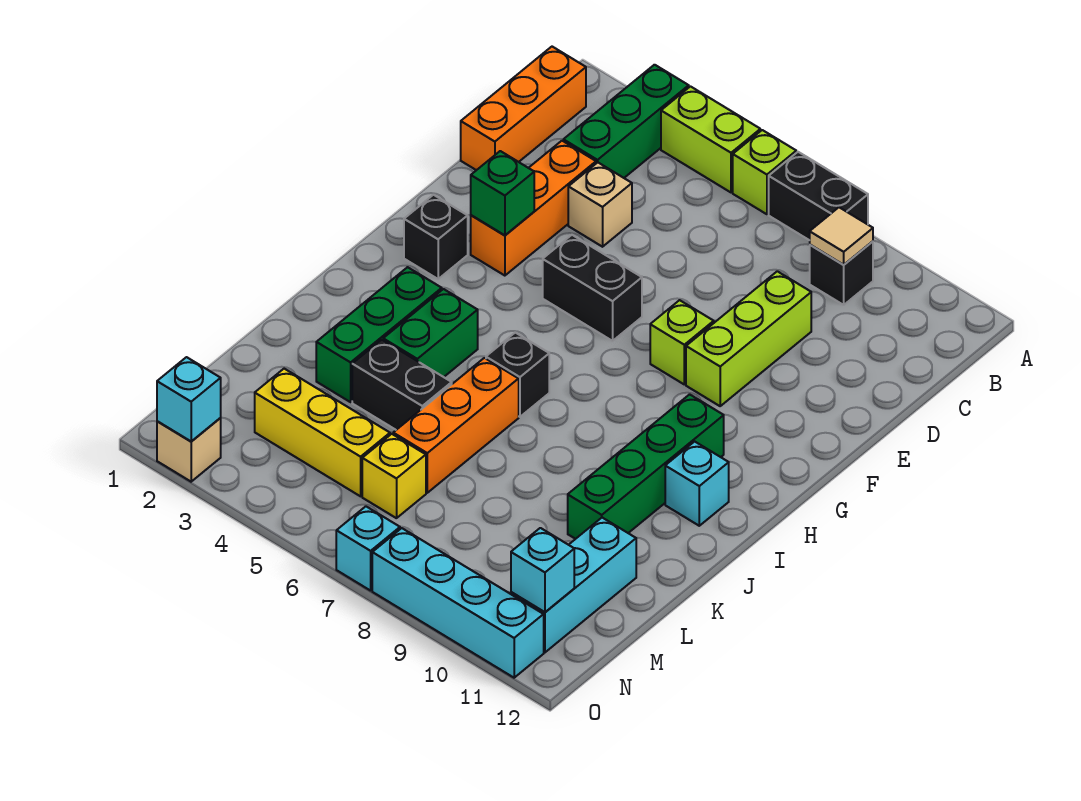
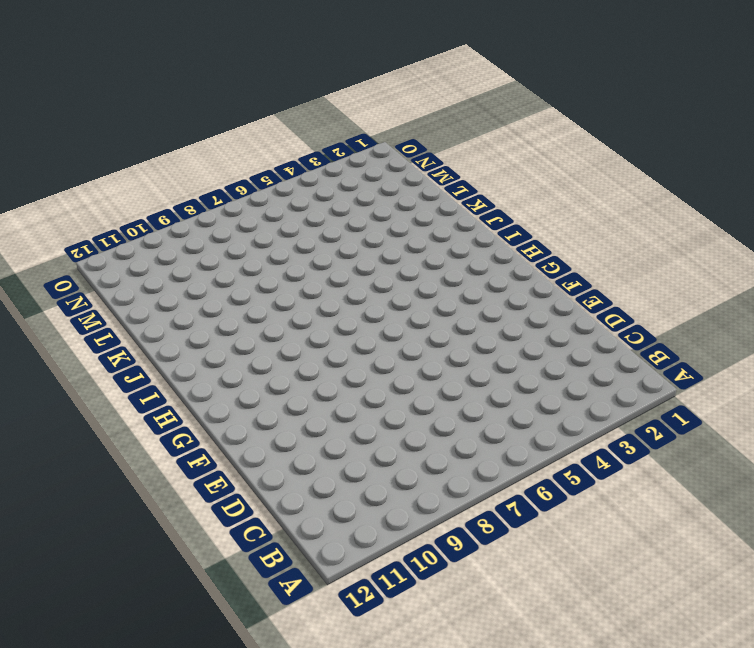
none -> green 1x3 brick [563,65,689,178]
none -> lime 1x2 brick [661,87,760,192]
none -> lime 1x1 brick [733,130,796,214]

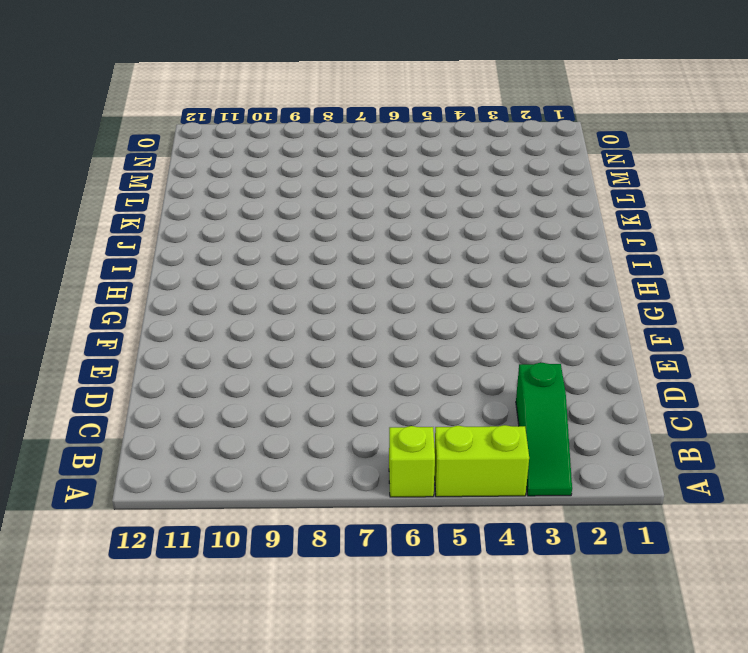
green 1x3 slope [516,363,572,496] -> green 1x3 brick [563,65,689,178]
none -> black 1x2 brick [769,152,868,240]
none -> orange 1x3 brick [461,47,586,170]
none -> black 1x1 brick [810,241,873,305]

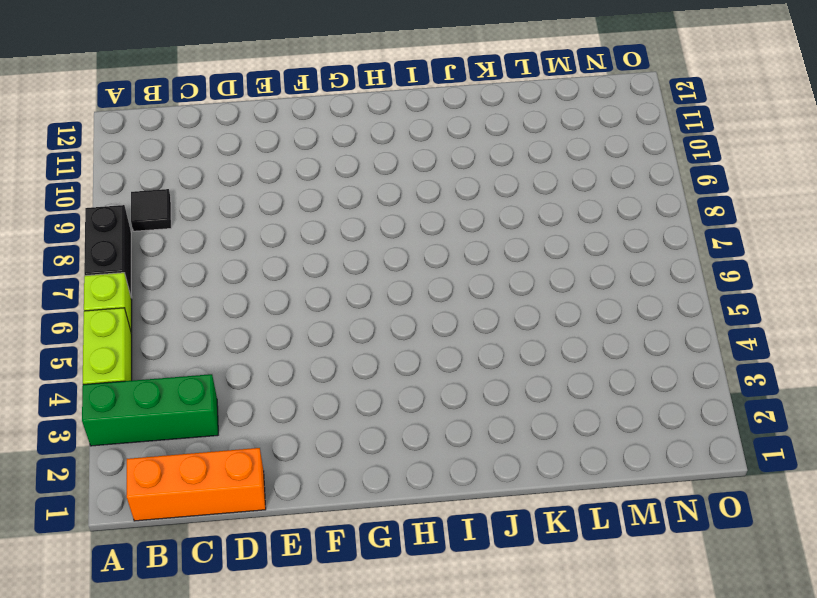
black 1x1 tile [131,189,171,231] -> black 1x1 brick [810,241,873,305]
none -> orange 1x3 brick [471,141,596,276]
none -> tan 1x1 brick [568,163,632,247]
none -> lime 1x3 brick [686,271,811,406]

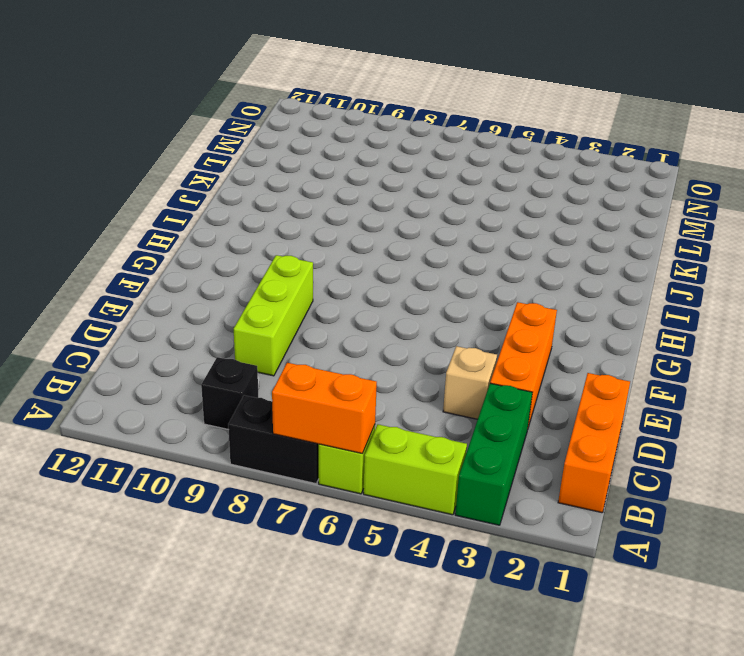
orange 1x2 brick [272,363,377,454] -> none
none -> black 1x2 brick [543,235,642,341]
none -> lime 1x1 brick [650,300,714,384]
none -> black 1x1 brick [404,195,468,279]

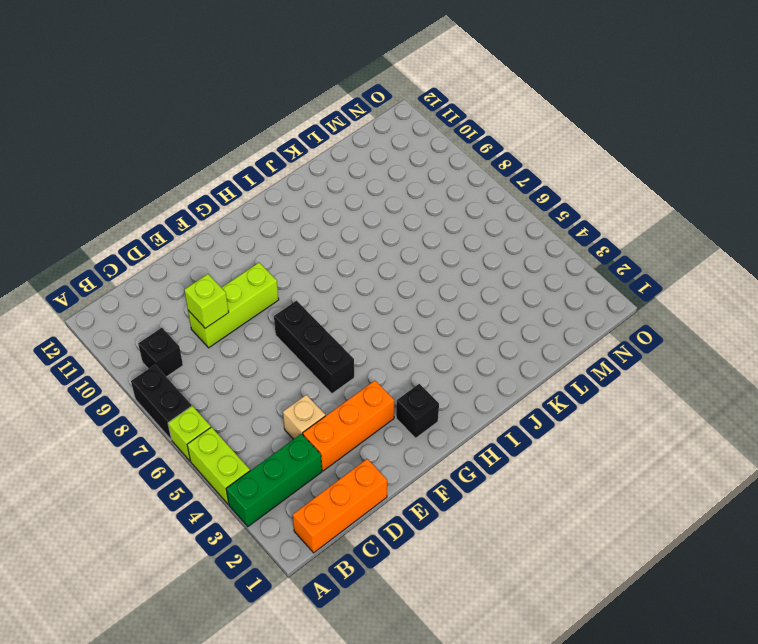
lime 1x1 brick [184,274,229,328] -> lime 1x1 brick moved to [650,300,714,384]
black 1x3 brick [274,301,354,394] -> black 1x2 brick [543,235,642,341]
none -> green 1x4 brick [568,394,724,539]
none -> green 1x3 brick [316,267,442,402]
none -> green 1x2 brick [383,289,478,377]

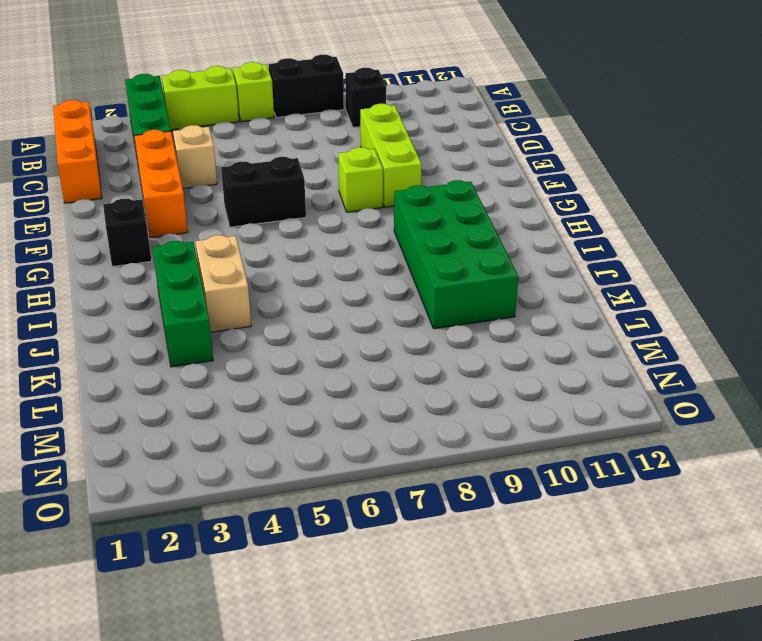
green 2x4 brick [394,180,518,329] -> green 1x4 brick [568,394,724,539]
tan 1x2 brick [195,235,251,332] -> green 1x2 brick [383,289,478,377]
none -> black 1x1 brick [486,333,549,417]
none -> cyan 1x1 brick [665,441,729,526]
none -> orange 1x3 brick [393,358,519,493]

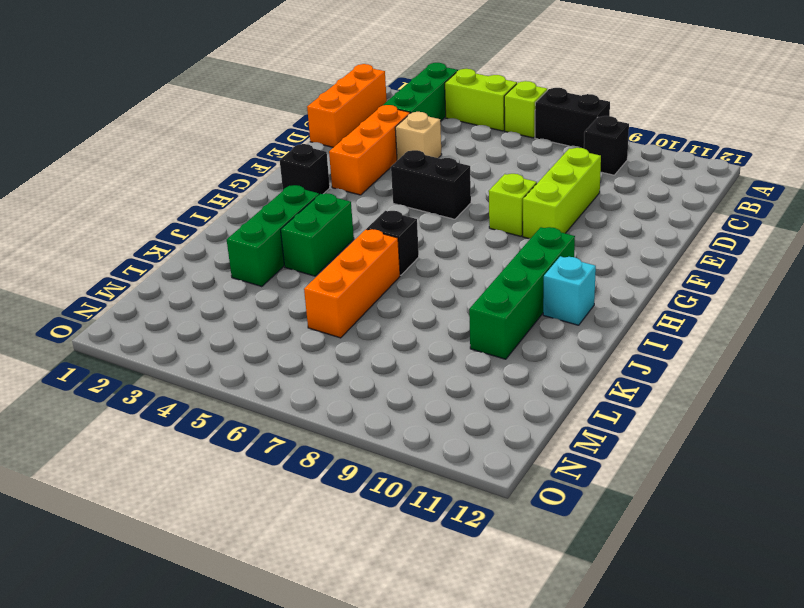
none -> black 1x2 brick [352,340,452,430]
none -> cyan 1x3 brick [511,518,636,652]
none -> yellow 1x3 brick [255,369,390,496]

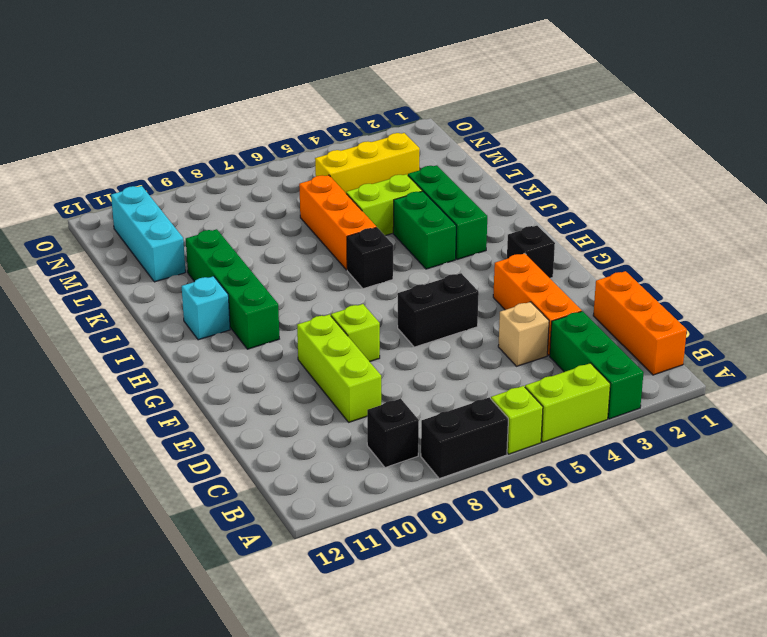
lime 1x2 brick [346,174,422,236] -> black 1x2 brick [352,340,452,430]
none -> yellow 1x1 brick [362,434,426,518]
none -> tan 1x1 brick [157,418,221,482]
none -> cyan 1x1 brick [336,506,400,591]

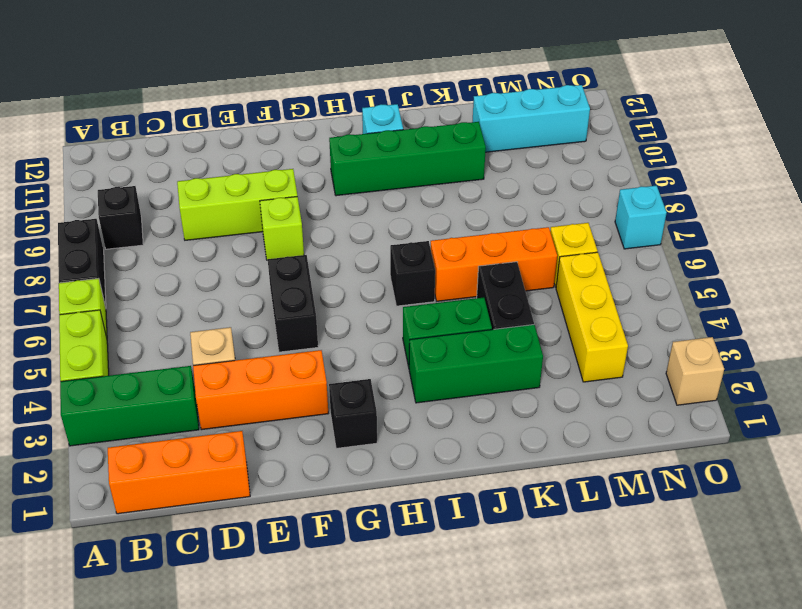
none -> cyan 1x4 brick [372,528,544,678]
none -> tan 1x1 tile [810,207,873,265]
none -> green 1x1 brick [471,151,534,235]

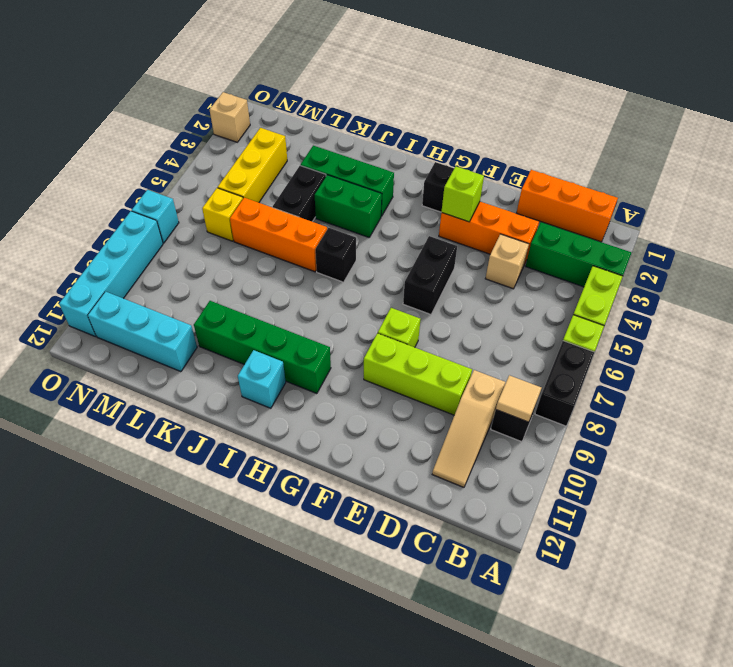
tan 1x3 slope [432,370,505,487] -> none
lime 1x1 brick [441,167,484,222] -> green 1x1 brick [471,151,534,235]
none -> cyan 1x1 brick [511,528,574,612]
none -> cyan 1x1 brick [157,357,221,441]

